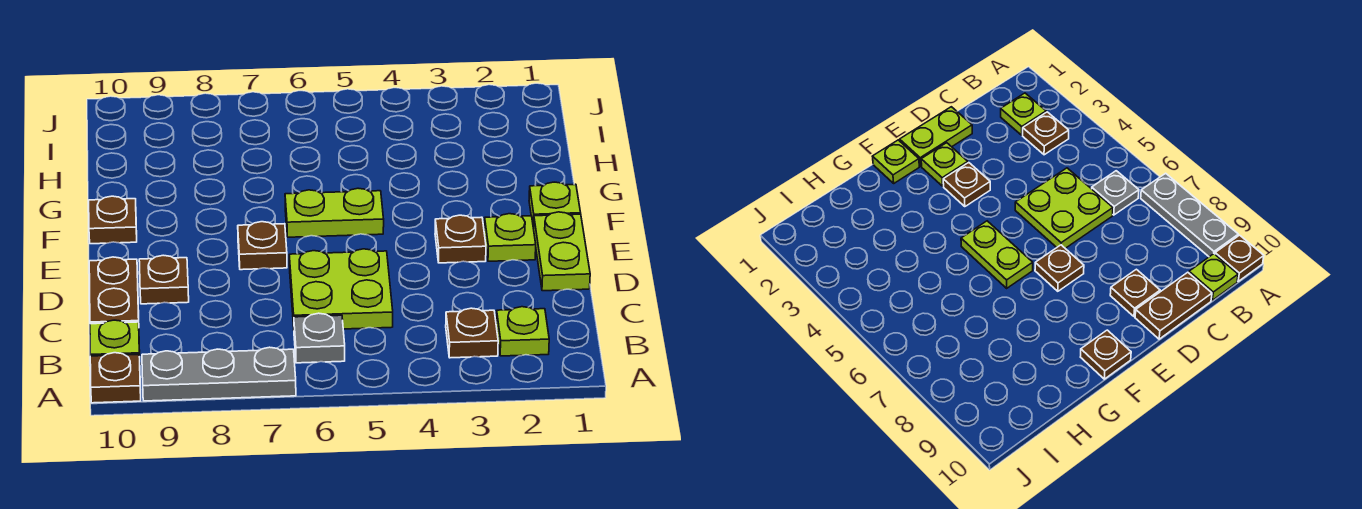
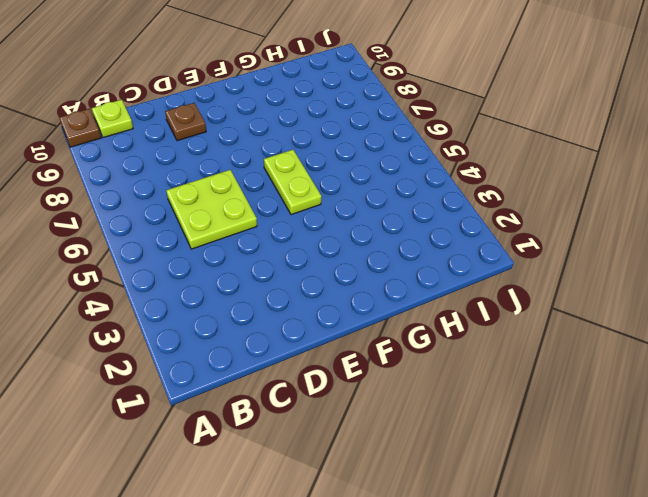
none -> grey 1x3 plate [142,347,296,401]
none -> lime 1x1 plate [496,307,549,356]
none -> brown 1x1 plate [446,308,498,358]

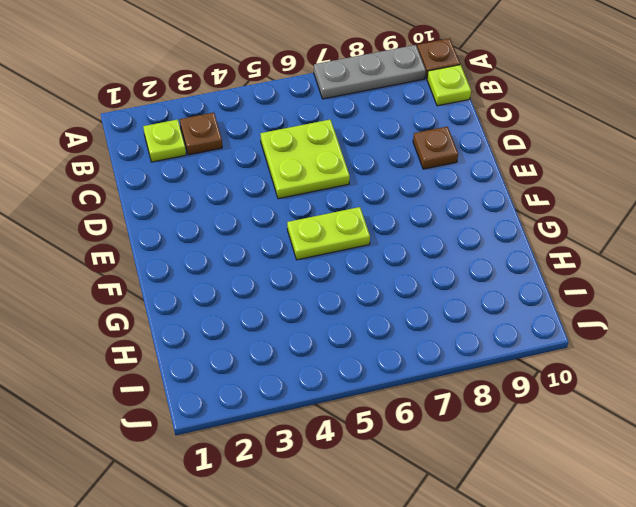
none -> grey 1x1 plate [294,313,345,363]
none -> brown 1x2 plate [89,257,139,324]
none -> lime 1x2 plate [534,212,590,291]

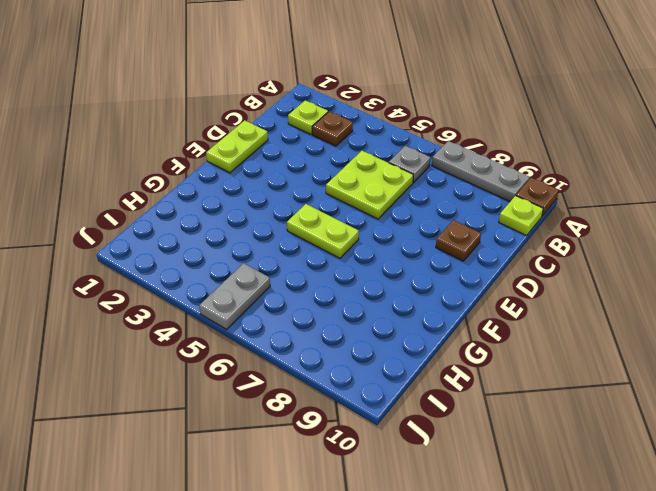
grey 1x2 plate [199,263,270,329] -> none
none -> brown 1x2 plate [89,257,139,324]
none -> lime 1x1 plate [484,214,536,261]
none -> brown 1x1 plate [435,215,486,263]

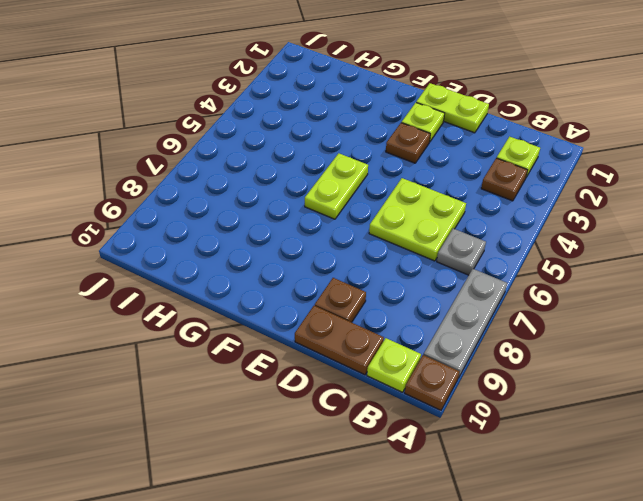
none -> brown 1x1 plate [238,222,287,270]
none -> lime 1x1 plate [529,182,581,229]
none -> brown 1x1 plate [89,196,137,244]

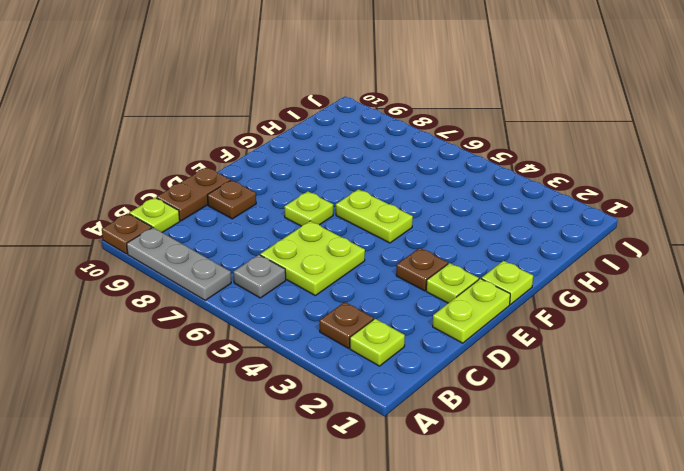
lime 1x1 plate [284,191,333,226] -> brown 1x1 plate [238,222,287,270]
none -> brown 1x1 plate [89,196,137,244]

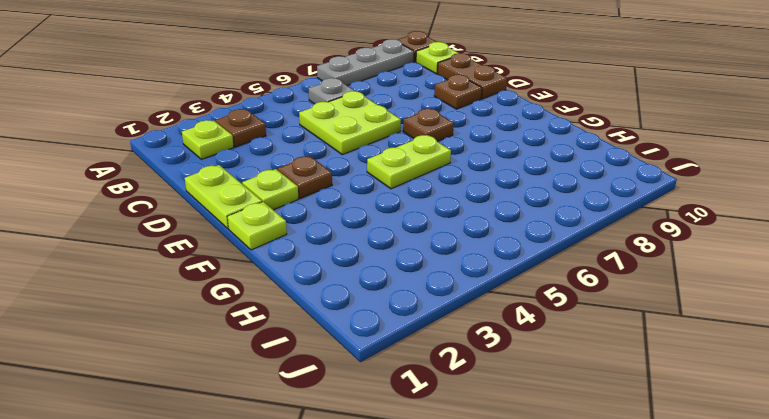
none -> brown 1x1 plate [89,196,137,244]

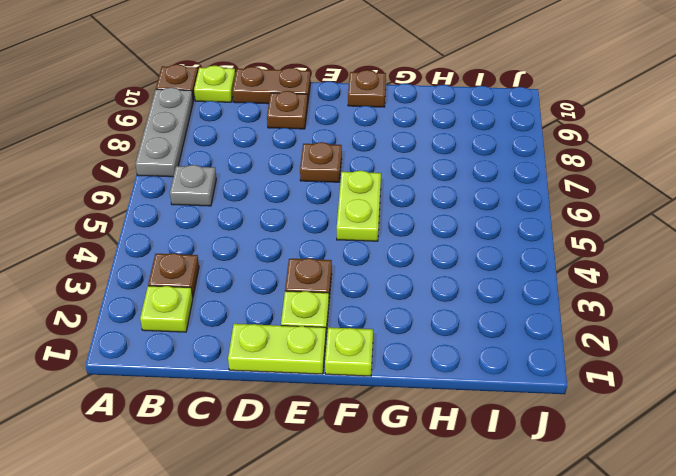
none -> lime 2x2 plate [289,249,393,329]

